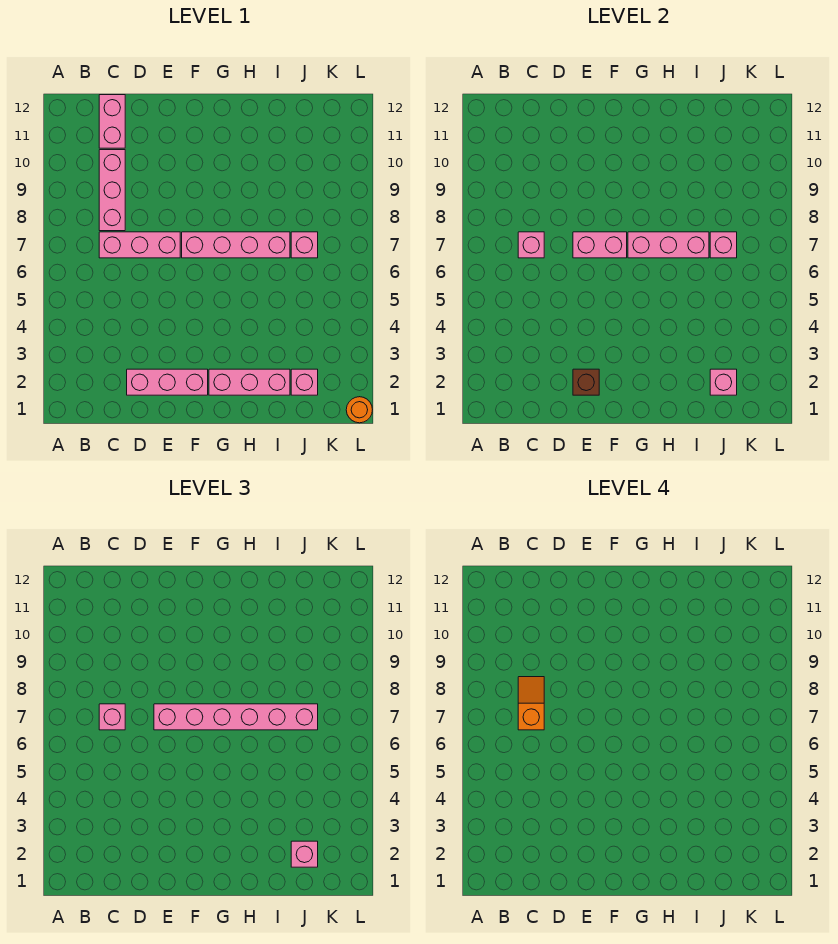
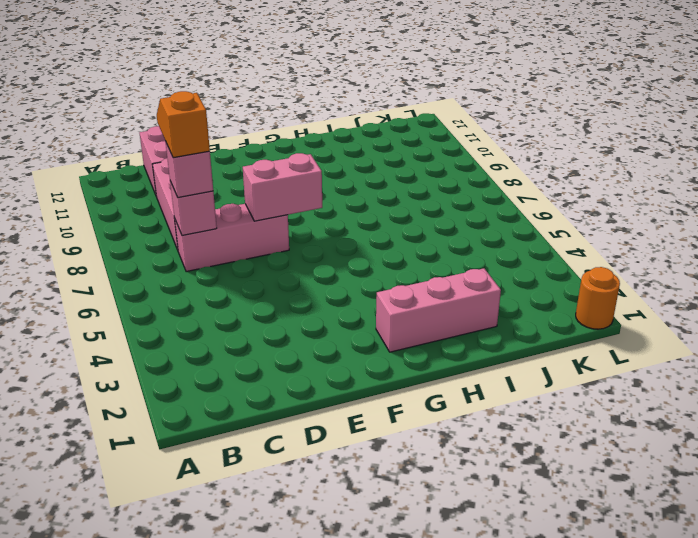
none -> pink 1x3 brick [127,369,208,395]
none -> pink 1x4 brick [182,232,290,258]
none -> pink 1x1 brick [291,369,318,395]

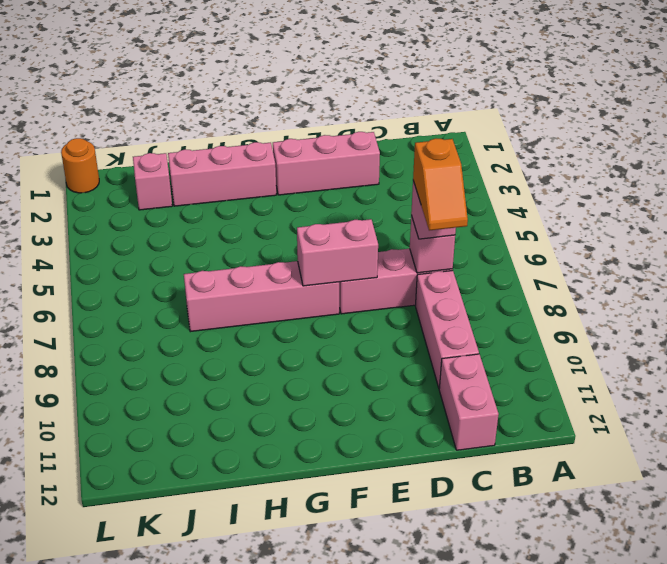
none -> pink 1x1 brick [291,232,318,258]
none -> brown 1x1 brick [573,369,599,395]
none -> pink 1x3 brick [628,232,709,258]

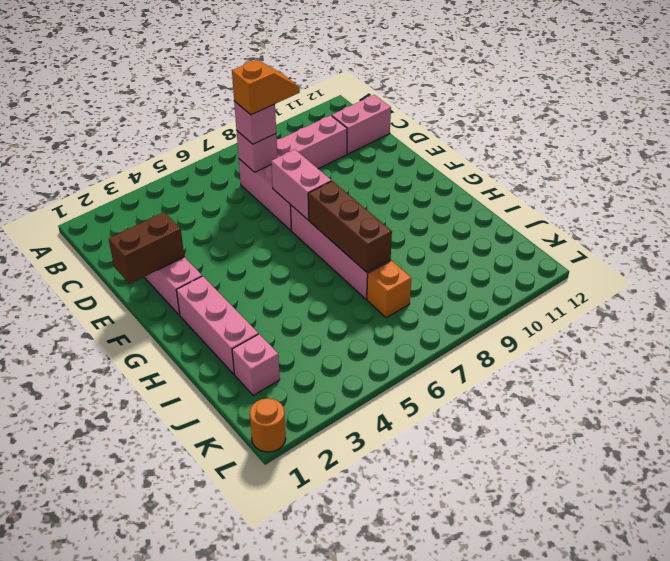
brown 1x2 brick [109,212,184,284] -> brown 1x1 brick [573,369,599,395]
brown 1x3 brick [308,181,392,272] -> pink 1x3 brick [628,232,709,258]
orange 1x1 brick [367,261,411,318] -> pink 1x1 brick [291,232,318,258]
none -> pink 1x1 brick [710,369,737,395]
none -> pink 1x1 brick [710,232,737,258]
none -> pink 1x6 brick [154,704,318,730]

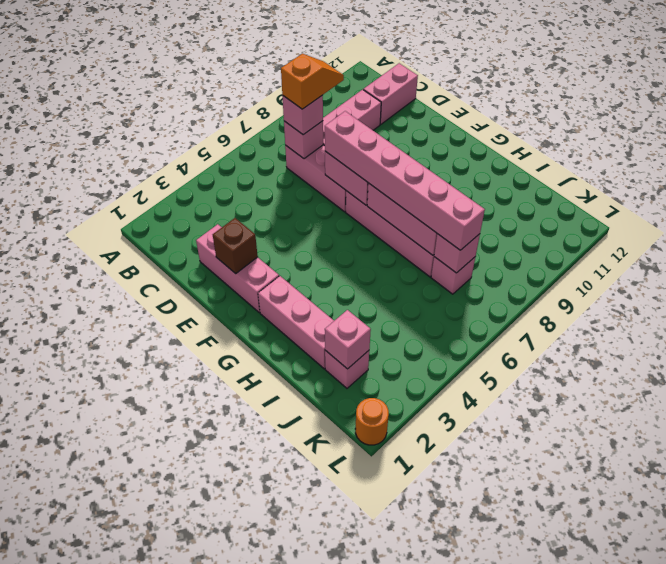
none -> pink 1x1 brick [291,841,318,867]

